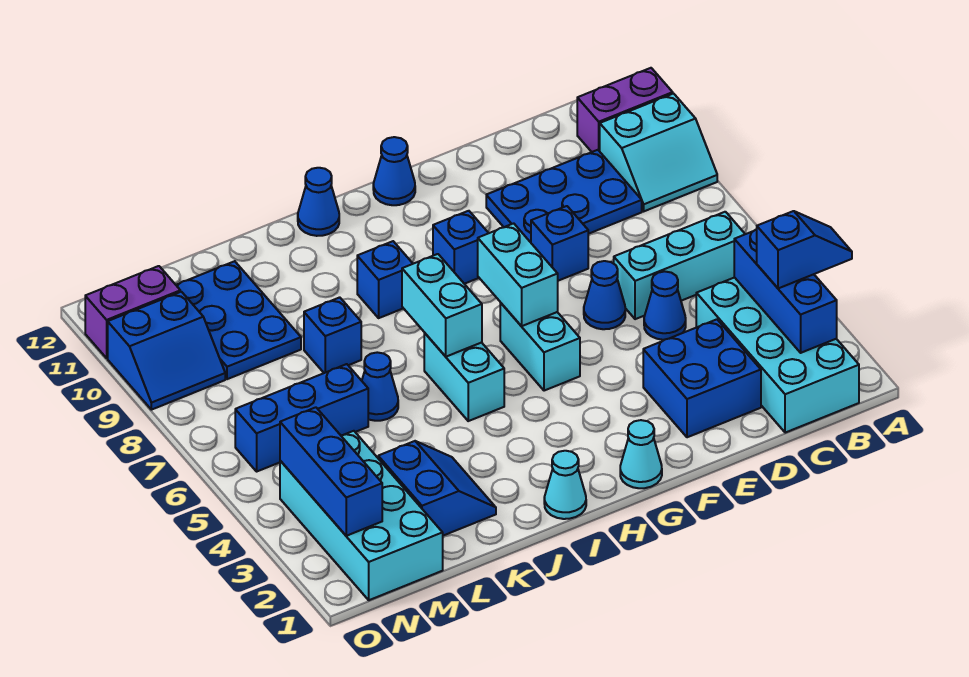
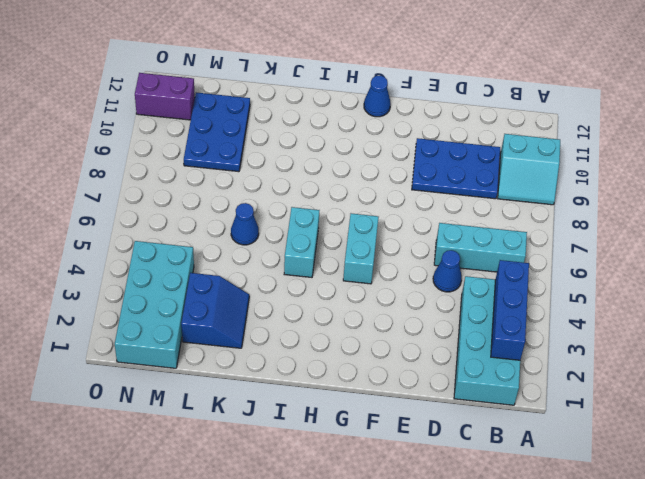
none -> purple 1x2 brick [577,68,673,152]
none -> blue 2x2 brick [643,319,761,437]
none -> blue 1x1 cone [584,261,625,329]
none -> blue 1x1 brick [531,206,588,281]

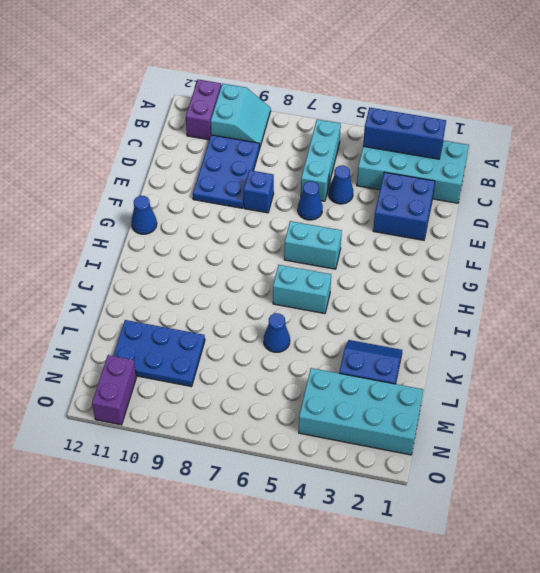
none -> cyan 1x1 cone [620,420,662,488]
none -> blue 1x1 brick [433,211,488,284]
none -> cyan 1x1 cone [544,451,586,519]
none -> blue 1x1 brick [357,241,413,318]

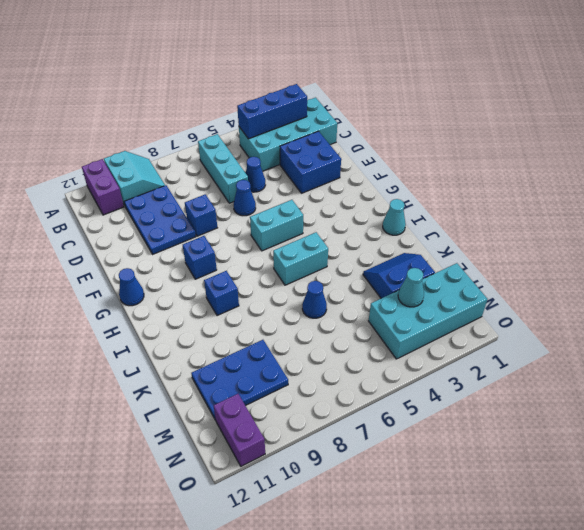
cyan 1x1 cone [398,268,424,307] -> cyan 1x1 cone moved to [620,420,662,488]
none -> blue 1x1 cone [298,168,339,236]
none -> blue 1x1 brick [304,297,361,373]
none -> blue 1x3 brick [235,364,368,471]
none -> blue 2x2 slope [108,292,225,410]

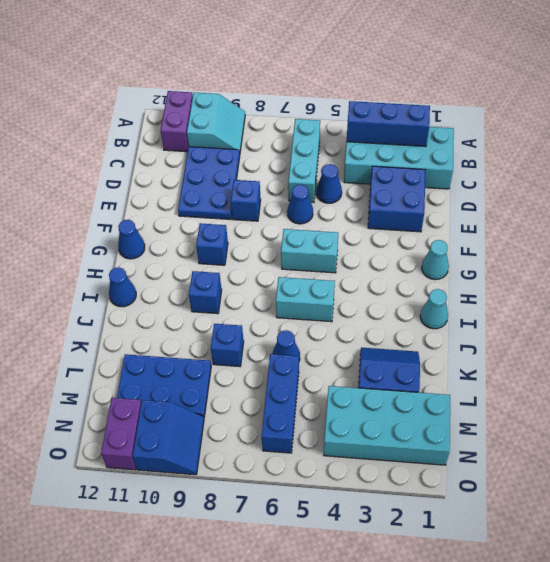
none -> cyan 1x2 brick [478,223,558,326]
none -> cyan 1x2 brick [402,254,482,357]
none -> blue 1x3 brick [280,407,382,536]
none -> blue 1x2 slope [757,211,852,288]

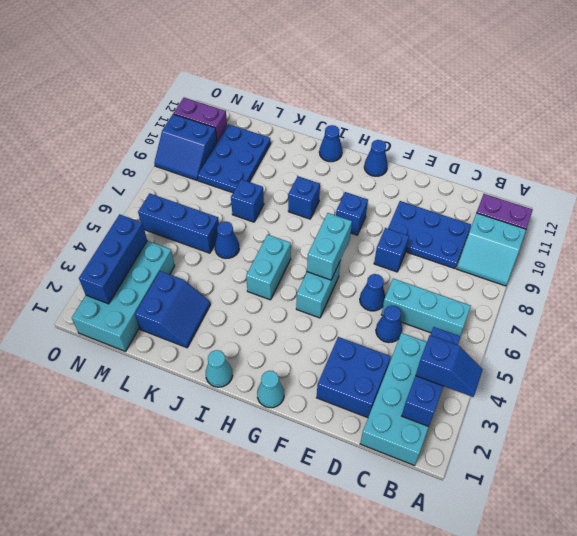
none -> cyan 1x2 brick [402,254,482,357]

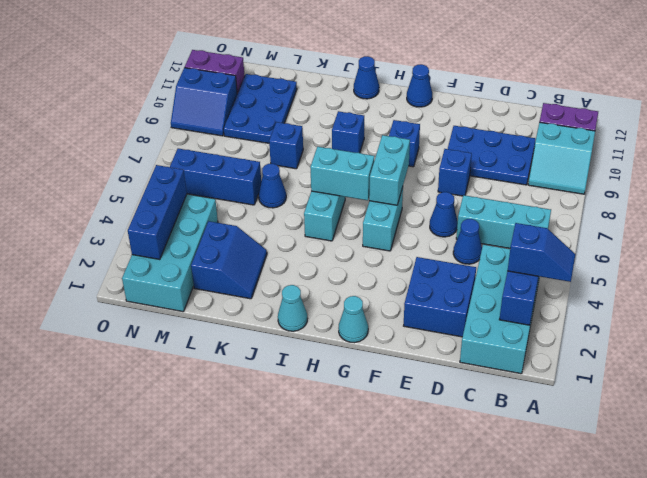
cyan 1x2 brick [310,147,374,200] -> cyan 1x2 brick turned to [402,254,482,357]

